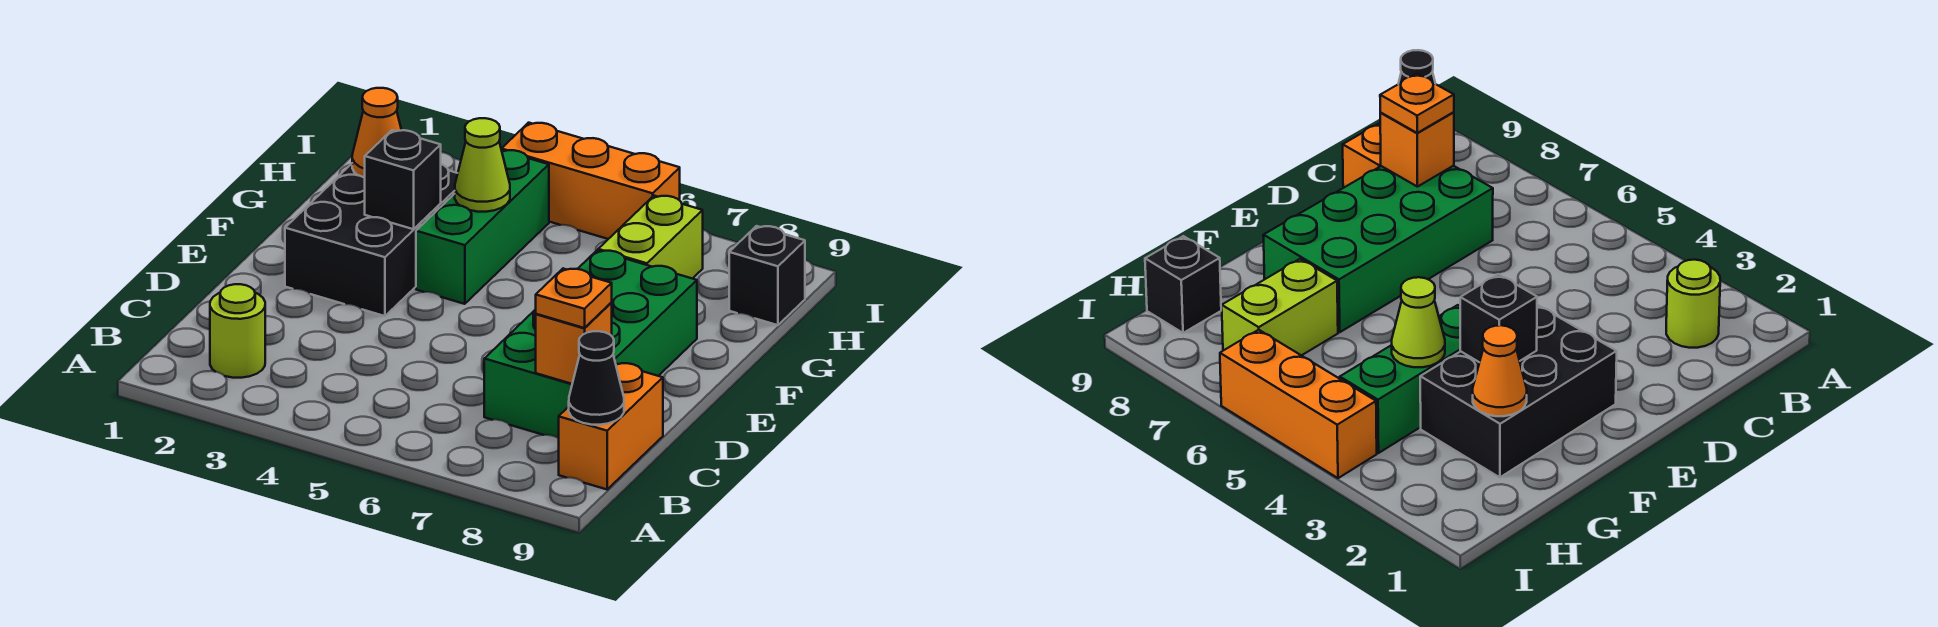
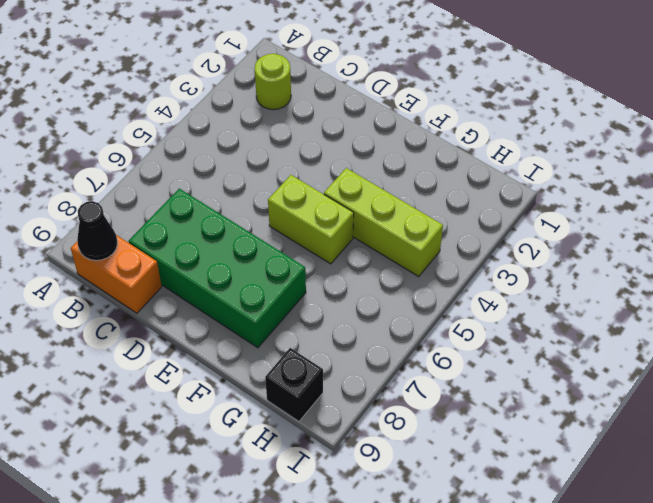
lime 1x2 brick [268,175,354,264] -> lime 1x2 brick moved to [598,196,703,279]
lime 1x3 brick [324,168,443,277] -> green 1x3 brick [416,150,549,304]
none -> black 2x3 brick [285,164,458,316]
none -> orange 1x3 brick [501,123,680,239]
none -> orange 1x1 brick [536,303,612,384]

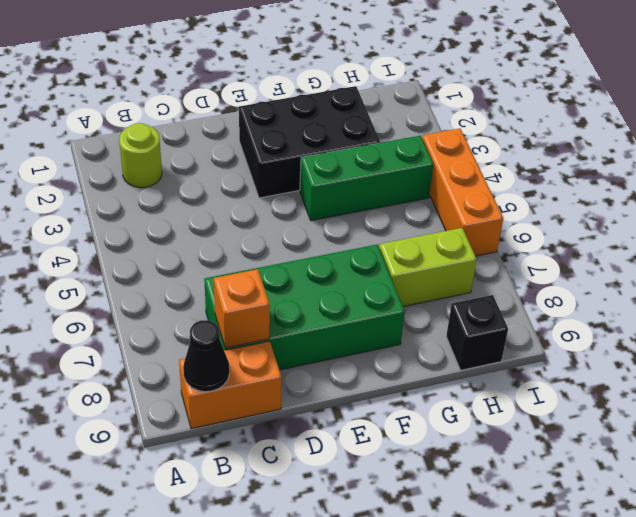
none -> black 1x1 brick [365,130,441,229]
none -> orange 1x1 cone [352,88,401,178]
none -> lime 1x1 cone [455,118,510,212]

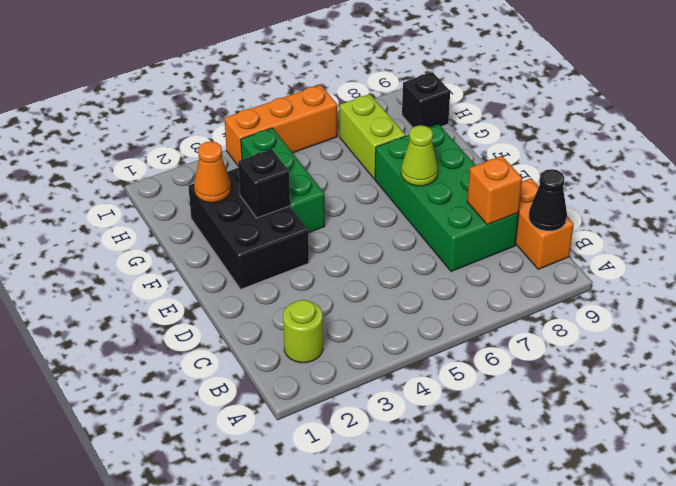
lime 1x1 cone [401,125,438,186] -> lime 1x1 cone moved to [455,118,510,212]
none -> orange 1x1 plate [536,269,612,328]

